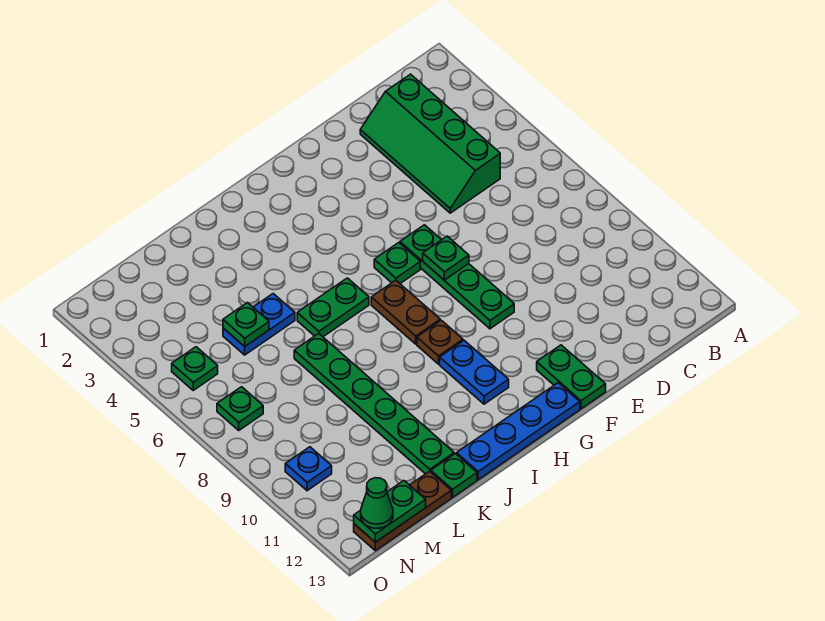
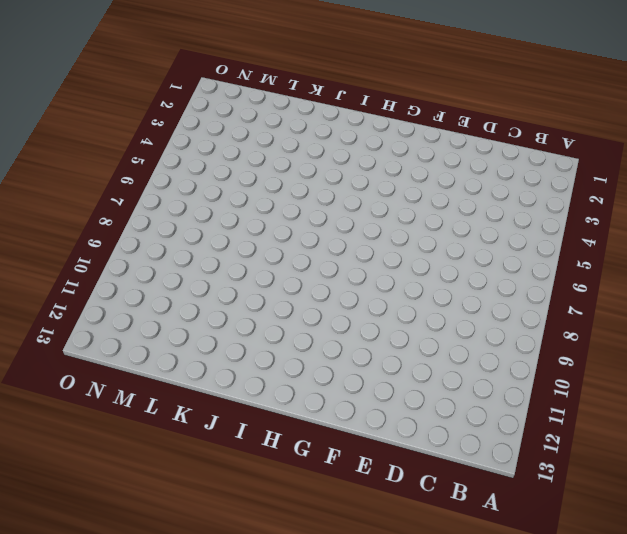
none -> green 2x4 slope [360,74,500,213]
none -> green 1x4 plate [400,225,514,329]
none -> green 1x2 plate [537,345,606,409]

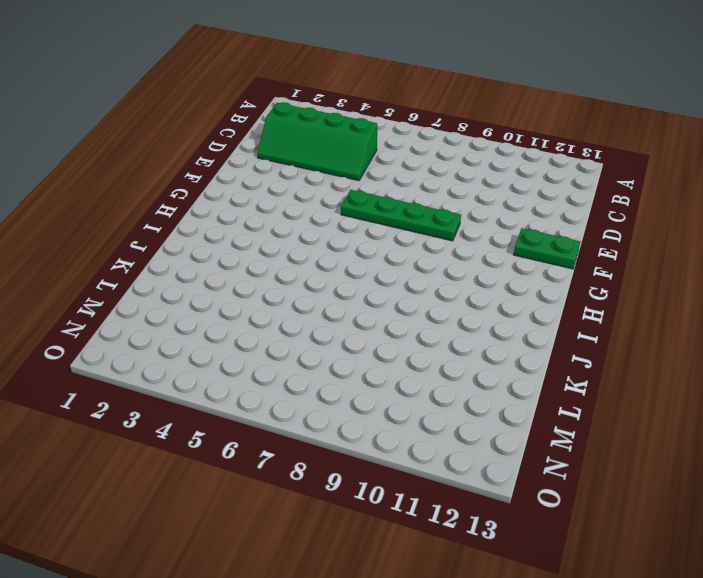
none -> green 1x1 plate [374,243,420,284]
none -> blue 1x4 plate [457,383,580,480]
none -> brown 1x2 plate [371,280,440,344]

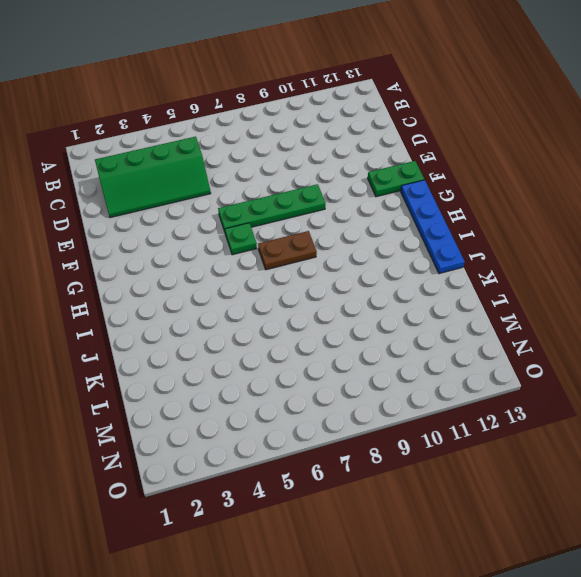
none -> brown 1x1 plate [417,320,463,364]
none -> blue 1x2 plate [440,340,509,404]
none -> green 1x2 plate [297,278,369,337]

